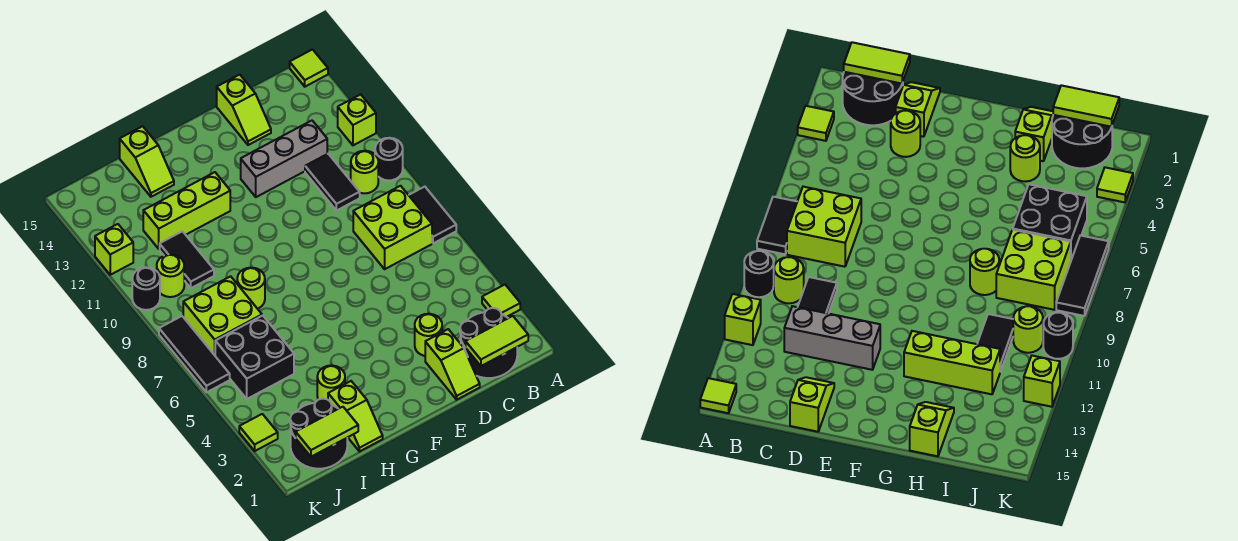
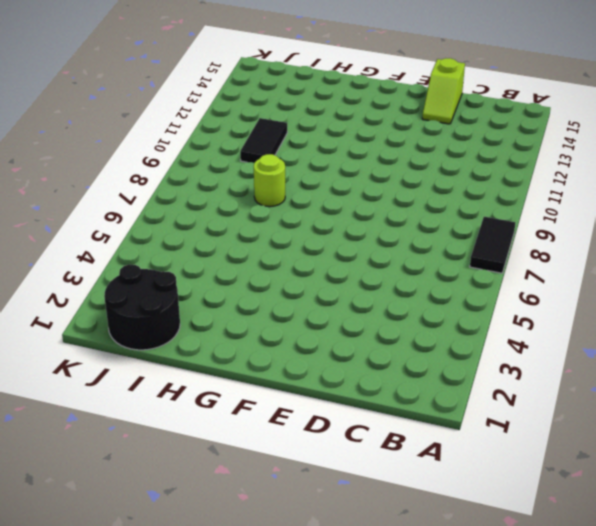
none -> lime 1x1 tile [482,285,520,317]
none -> black 1x1 round brick [375,138,403,181]
none -> lime 1x1 brick [338,94,376,145]

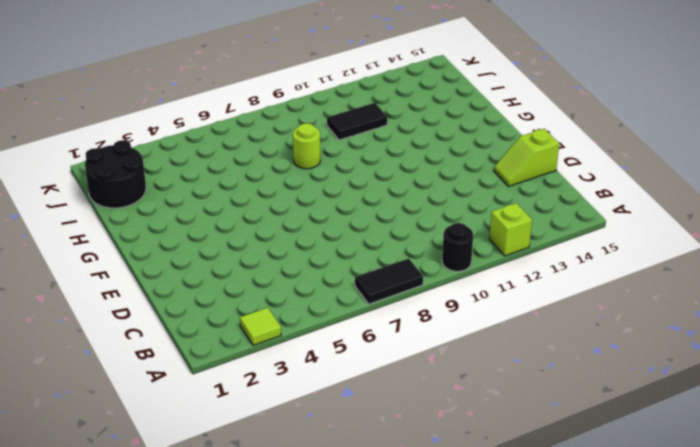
none -> lime 1x1 tile [290,50,328,87]
none -> black 2x2 round brick [460,308,517,378]
none -> lime 2x2 brick [353,186,432,269]

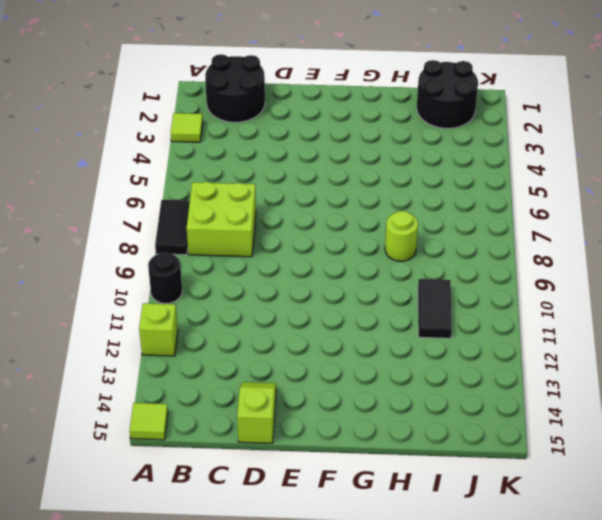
none -> lime 1x1 round brick [351,151,378,193]
none -> black 1x2 tile [305,154,360,211]
none -> grey 1x3 brick [241,121,327,197]

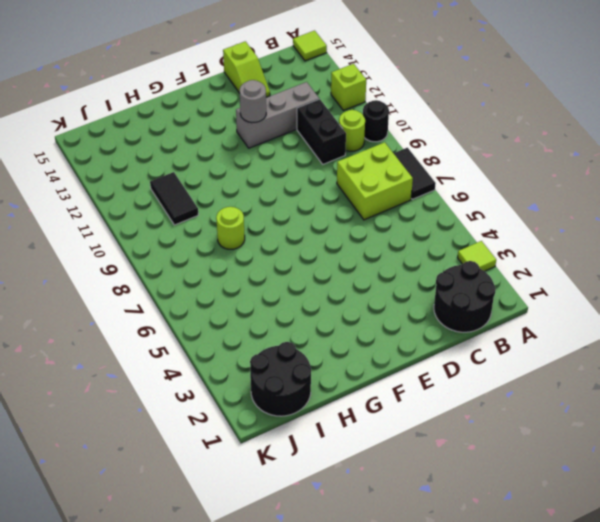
black 1x2 brick [297,99,346,164] -> black 1x2 tile [305,154,360,211]
grey 1x1 round brick [240,80,266,123] -> none
none -> lime 1x2 slope [425,329,480,400]
none -> lime 1x1 round brick [415,314,442,356]
none -> lime 1x3 brick [143,172,230,249]

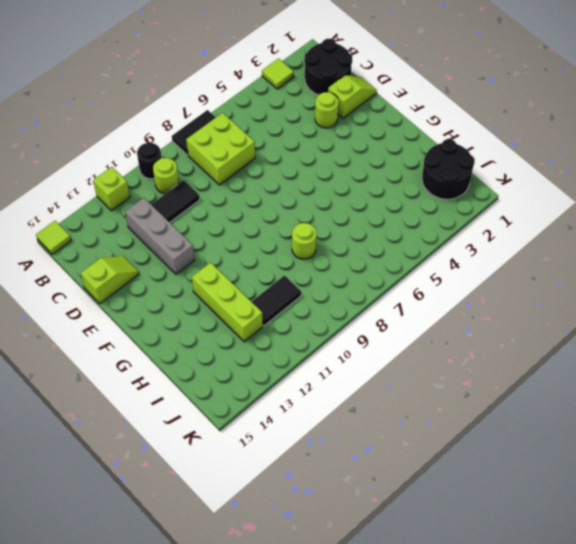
none -> lime 1x2 slope [328,381,383,452]
none -> lime 1x1 round brick [317,366,345,400]
none -> lime 1x2 slope [120,126,174,197]

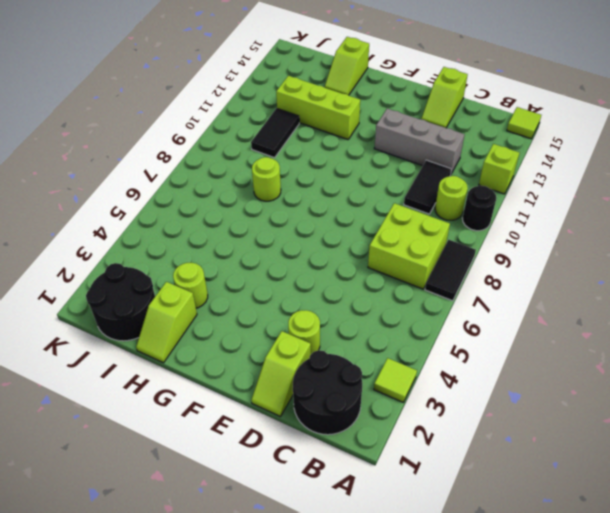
none -> black 2x2 brick [215,316,294,399]
none -> lime 2x2 brick [183,276,262,355]
none -> lime 1x1 round brick [157,254,184,297]

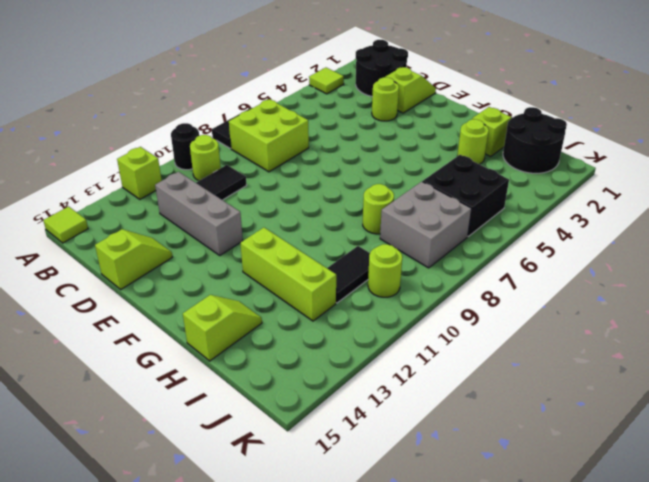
grey 2x2 brick [380,182,472,268] -> lime 2x2 brick [183,276,262,355]
none -> lime 1x1 tile [239,414,278,451]
none -> black 1x3 tile [159,316,230,392]
none -> black 1x1 round brick [132,267,160,310]

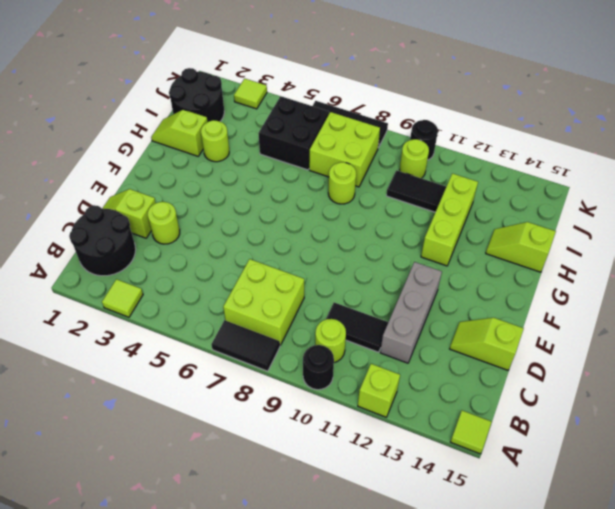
none -> lime 1x1 brick [95,224,133,275]
none -> lime 1x2 tile [466,316,528,366]
none -> lime 1x2 tile [296,407,358,457]

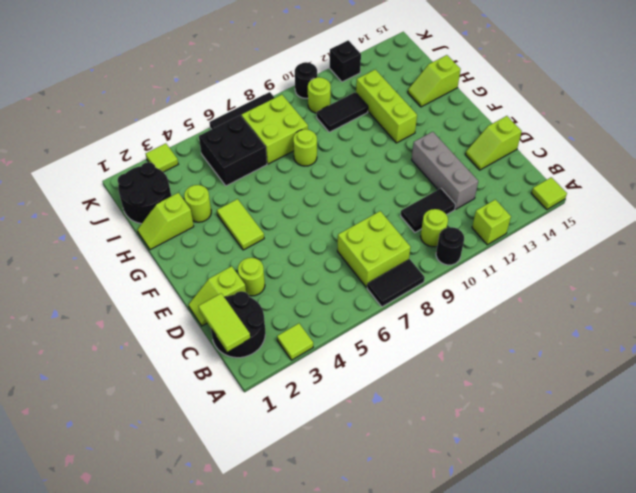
lime 1x2 tile [217,199,264,250] -> lime 1x2 tile moved to [296,407,358,457]
black 1x1 brick [330,40,361,82] -> lime 1x1 brick [95,224,133,275]

